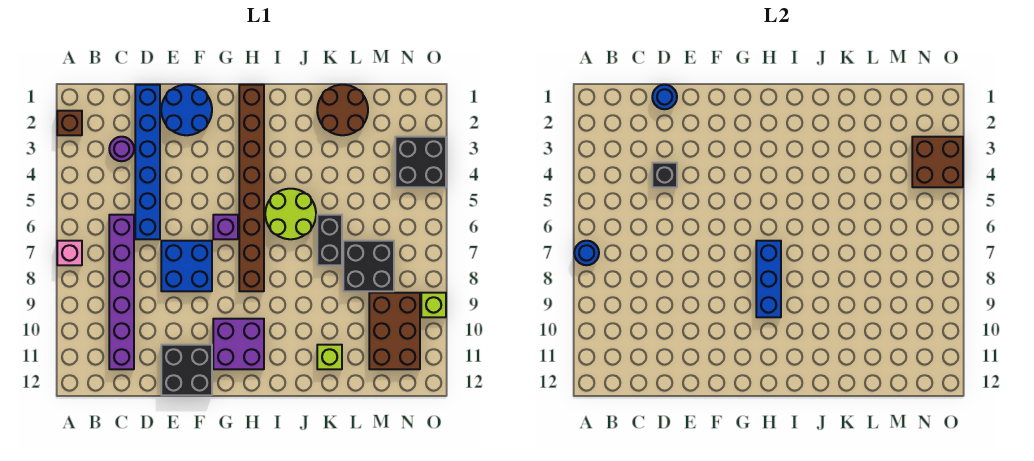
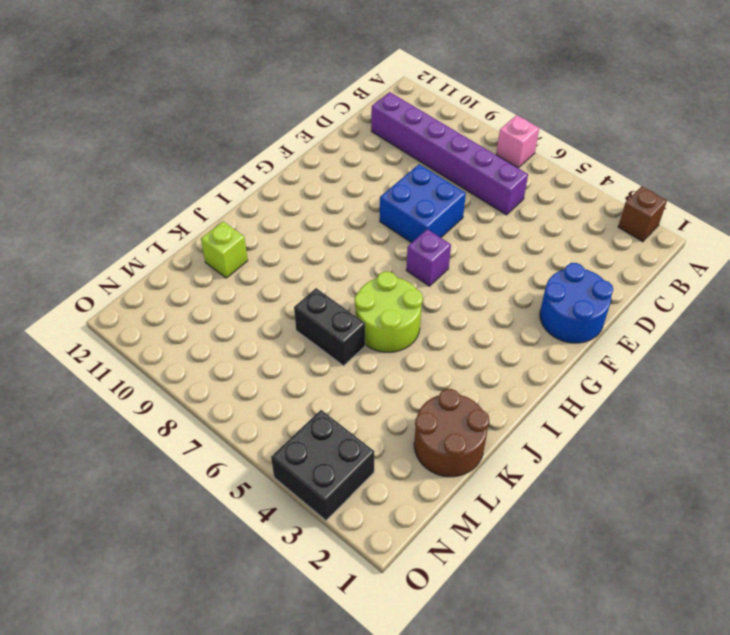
none -> purple 1x1 round brick [109,137,134,161]
none -> blue 1x6 brick [135,85,160,239]
none -> black 2x2 brick [161,345,212,395]

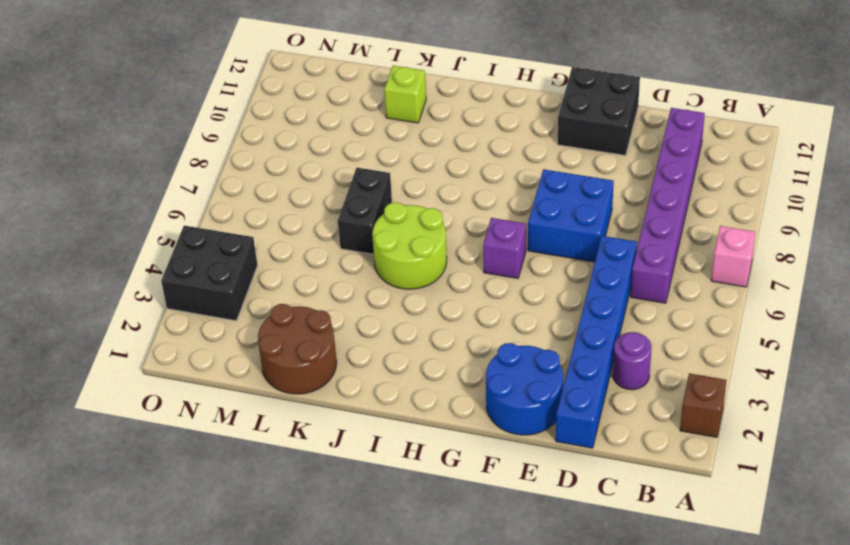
none -> purple 2x2 brick [213,319,264,369]
none -> brown 1x8 brick [239,85,264,291]
none -> black 2x2 brick [343,241,394,291]

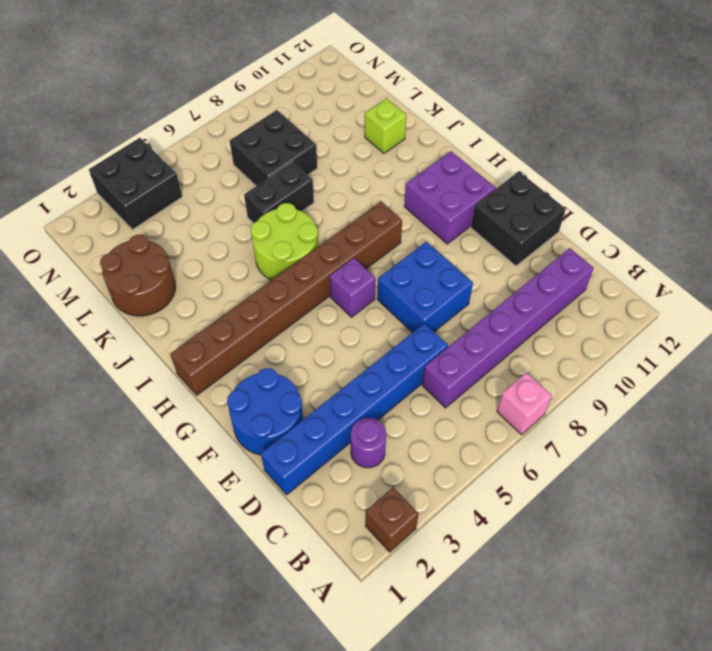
none -> brown 2x3 brick [369,293,420,369]
none -> lime 1x1 brick [421,293,446,317]
none -> blue 1x1 round brick [574,241,599,265]

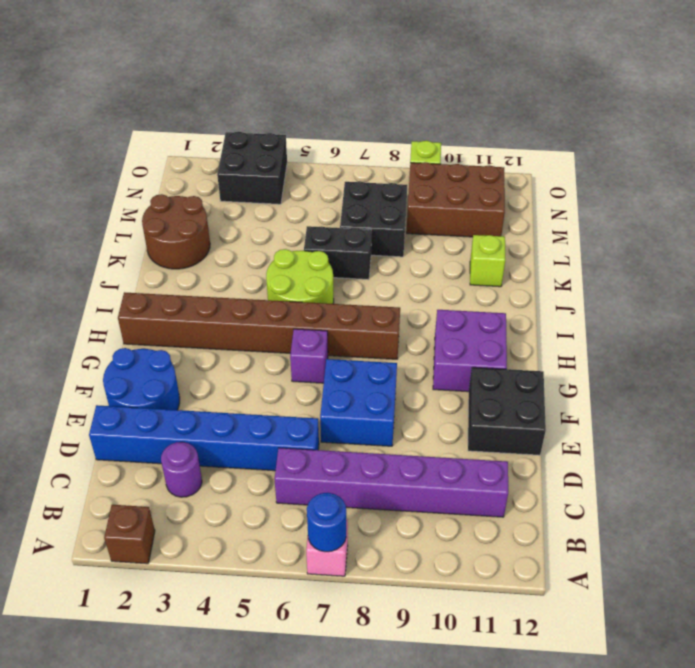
none -> blue 1x1 round brick [652,85,677,109]
none -> black 1x1 brick [652,163,677,187]
none -> blue 1x3 brick [756,241,781,317]

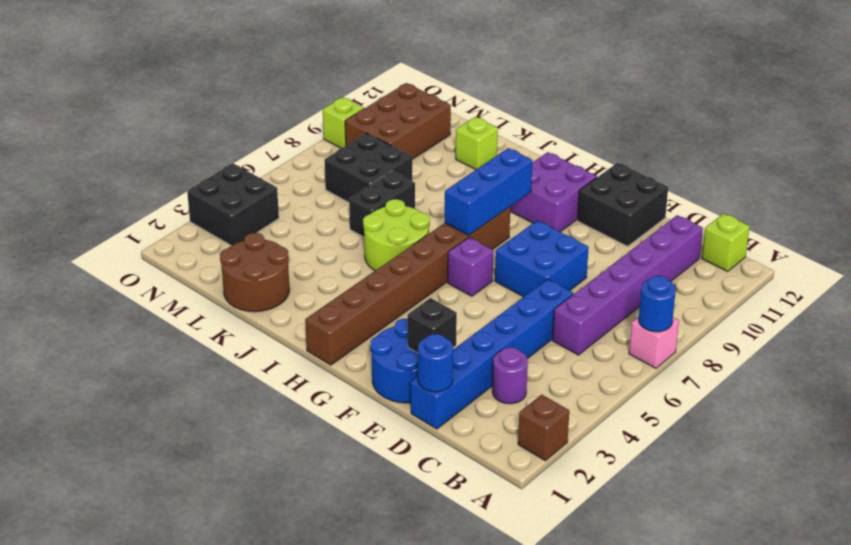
lime 1x1 brick [702,214,750,271] -> none
black 1x1 brick [408,298,457,353] -> black 1x1 brick moved to [652,163,677,187]
none -> brown 2x2 brick [912,137,963,187]

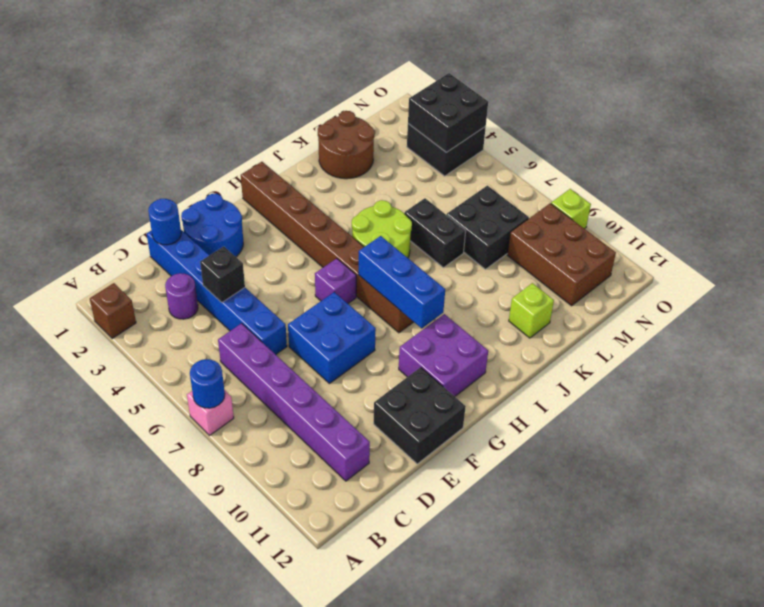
black 2x2 brick [408,73,488,152] -> brown 2x2 brick [912,137,963,187]

